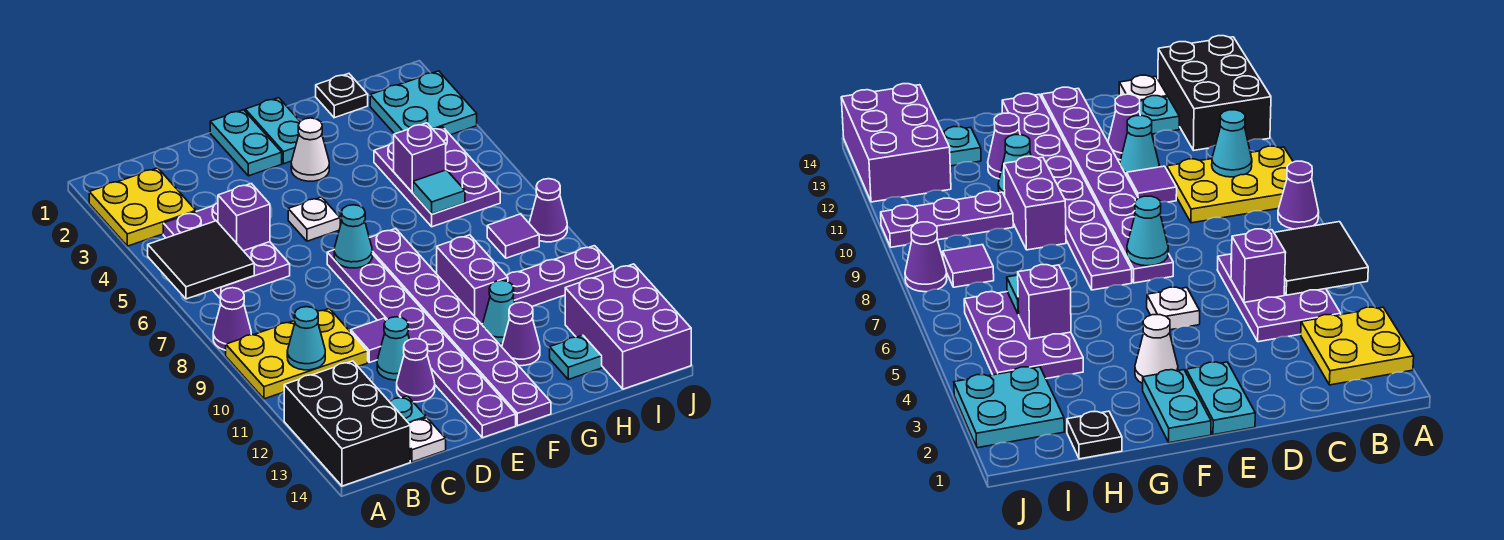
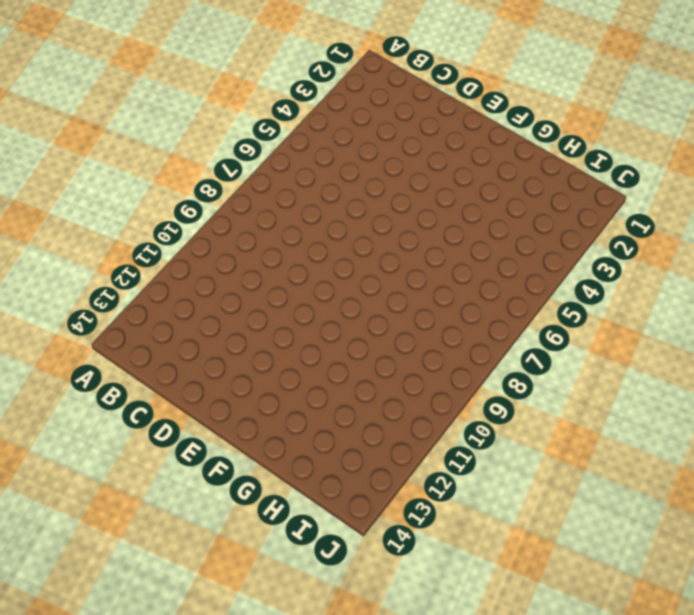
none -> yellow 2x2 plate [89,168,196,246]
none -> purple 1x1 cone [213,288,251,350]
none -> yellow 2x3 plate [226,309,368,399]
none -> black 2x3 brick [284,361,410,486]

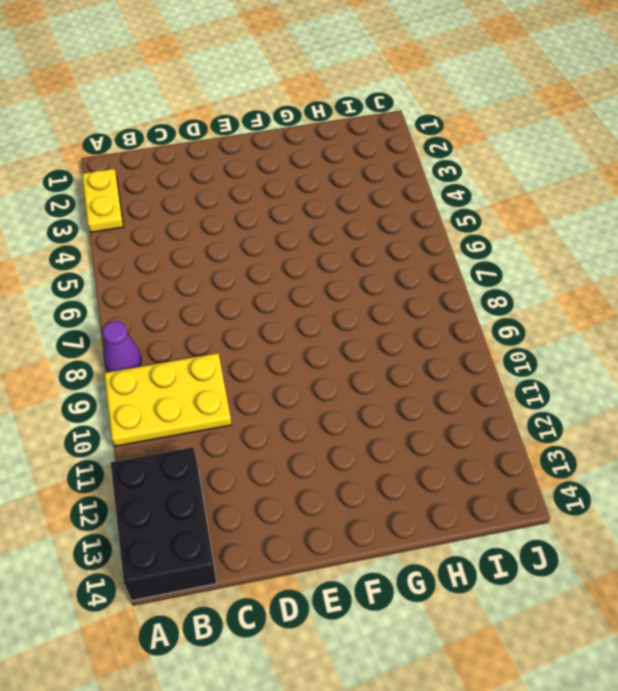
yellow 1x2 plate [82,169,123,232] -> yellow 2x2 plate [89,168,196,246]
none -> purple 2x3 plate [163,203,290,298]
none -> cyan 1x1 plate [390,396,426,423]
none -> white 1x1 plate [409,418,446,462]
none -> purple 1x1 tile [351,318,386,362]

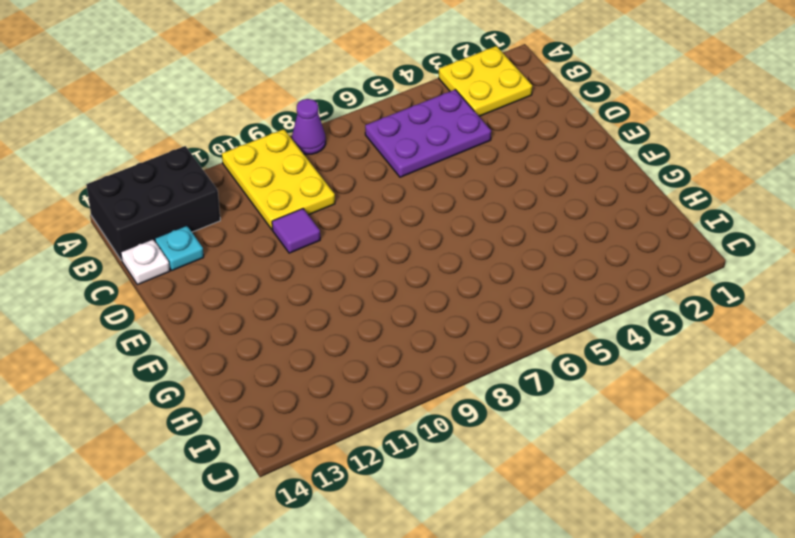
none -> cyan 1x1 cone [377,317,409,380]
none -> purple 1x1 cone [397,339,435,402]
none -> cyan 1x2 plate [210,110,282,176]
none -> white 1x1 plate [288,197,340,241]

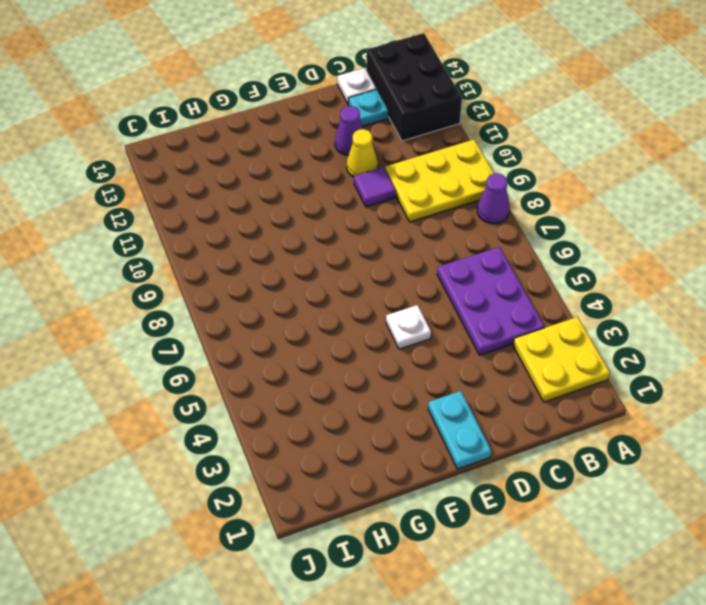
yellow 1x1 cone [347,129,378,177] -> cyan 1x1 cone [377,317,409,380]
none -> purple 1x8 plate [327,250,516,438]
none -> cyan 1x2 plate [245,98,300,164]
none -> white 1x1 cone [291,118,329,181]
none -> purple 1x8 plate [370,229,551,426]

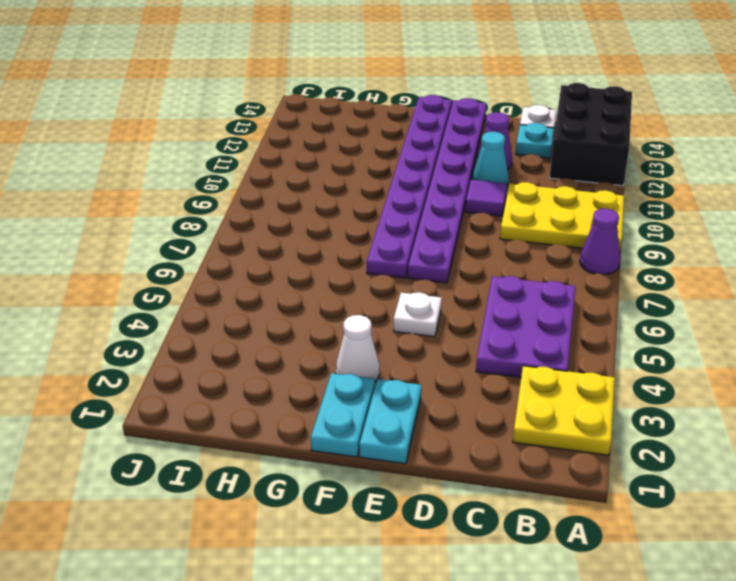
none -> purple 1x2 brick [437,235,508,324]
none -> cyan 1x1 cone [483,280,515,344]
none -> purple 1x1 cone [502,302,540,366]
none -> black 1x1 plate [316,74,368,118]

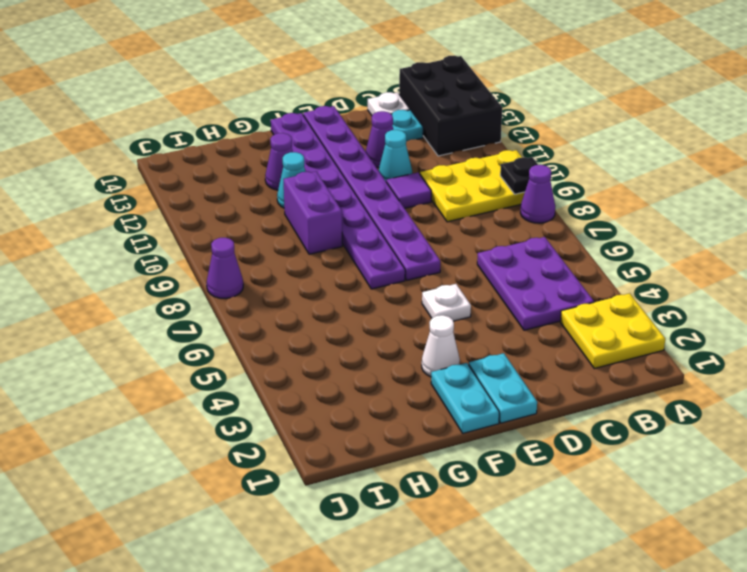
black 1x1 plate [500,157,538,194] -> black 1x1 plate moved to [316,74,368,118]
none -> purple 2x3 plate [374,127,500,227]
none -> purple 1x3 plate [507,246,613,306]
none -> cyan 1x1 plate [550,335,602,379]
none -> cyan 2x2 plate [370,71,477,135]

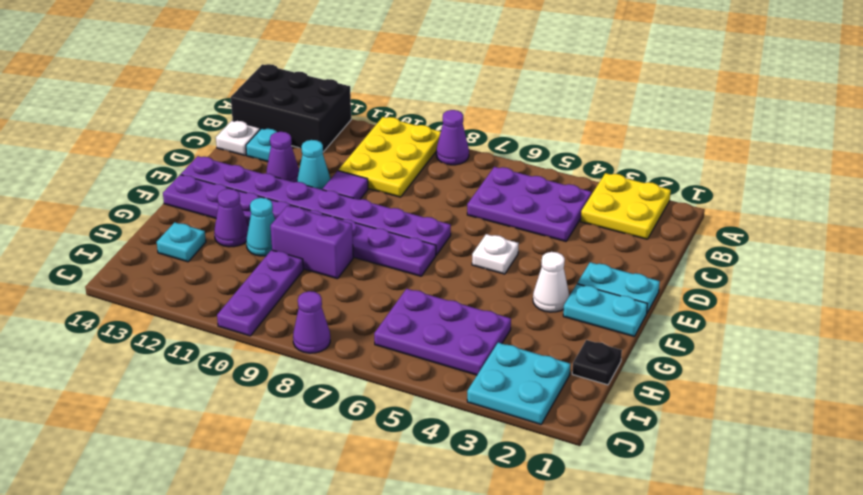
none -> purple 1x1 tile [487,214,539,258]
none -> purple 2x3 brick [565,264,691,389]
none -> black 2x2 tile [148,221,254,299]
none -> cyan 1x1 cone [287,307,325,370]

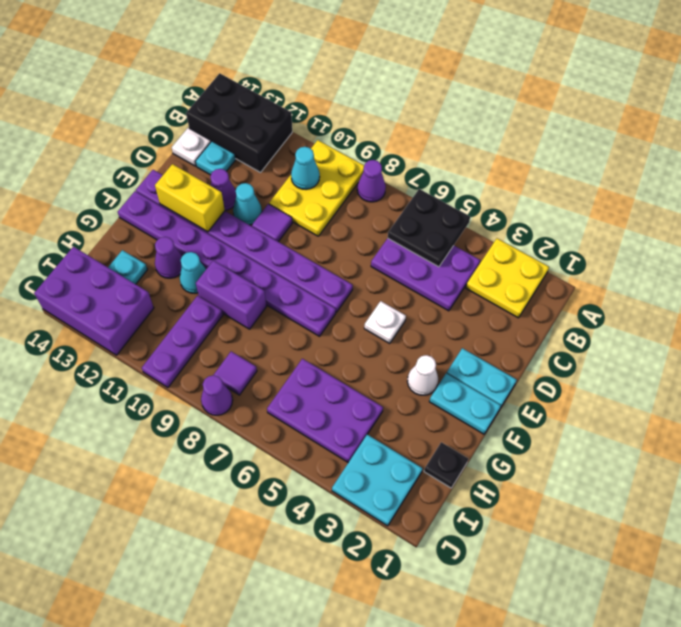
black 2x2 plate [388,189,470,267] -> black 2x2 tile [148,221,254,299]
yellow 1x2 brick [155,164,225,232] -> none
none -> purple 1x1 brick [218,184,270,251]
none -> cyan 1x1 cone [334,205,372,268]
none -> purple 1x1 brick [394,123,446,192]
none -> cyan 1x1 tile [413,170,465,214]

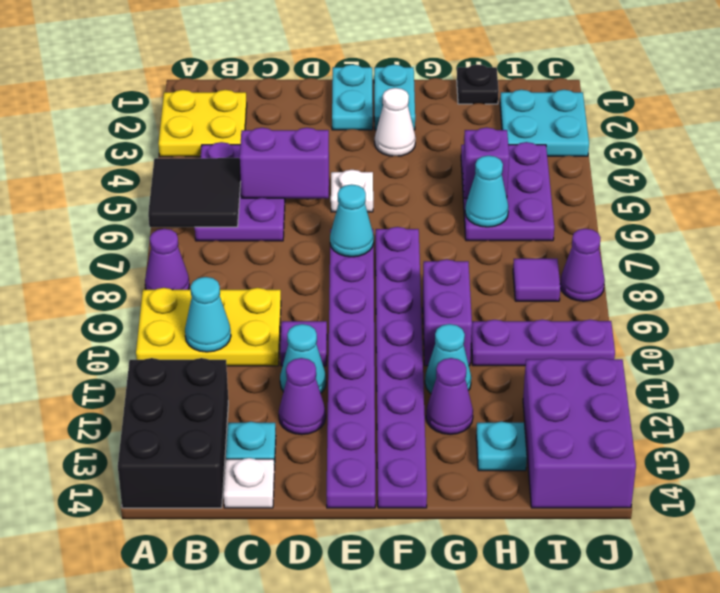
purple 1x2 brick [240,128,329,198] -> purple 1x1 brick [218,184,270,251]
cyan 1x1 cone [465,156,508,227] -> cyan 1x1 tile [413,170,465,214]

